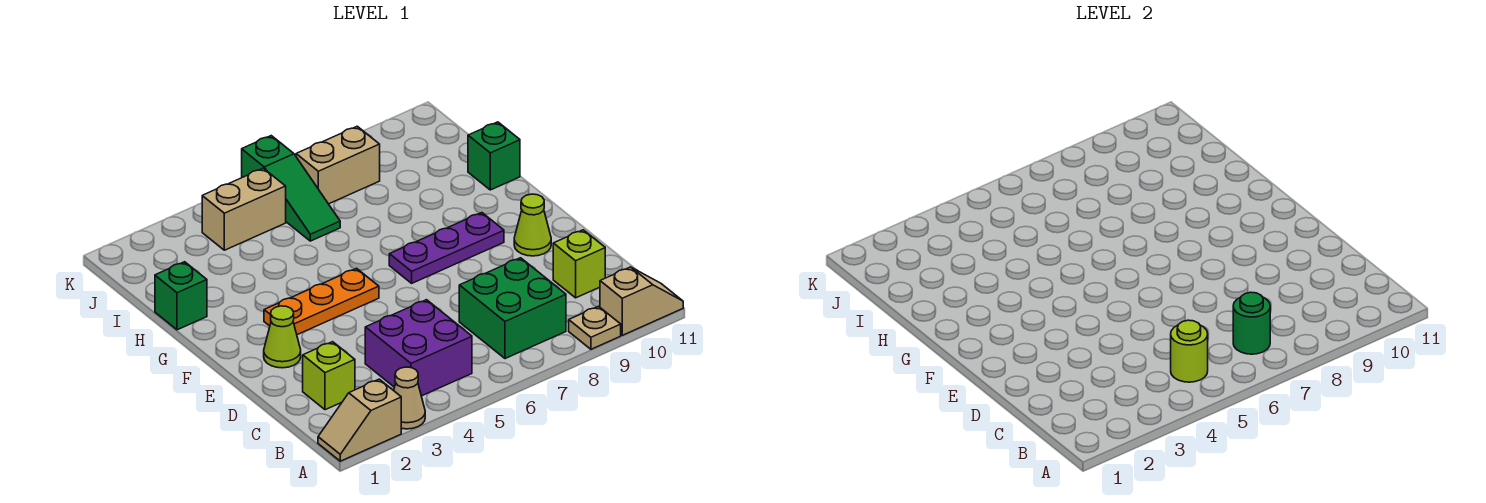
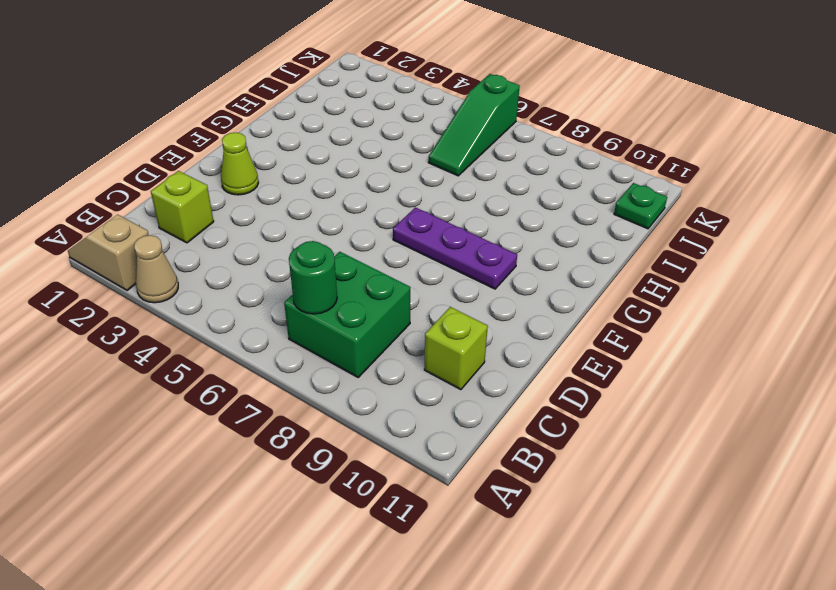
green 1x1 plate [614,183,667,229] -> none
none -> tan 1x1 plate [569,306,621,349]
none -> tan 1x2 slope [600,267,683,335]
none -> purple 2x2 brick [365,300,472,396]

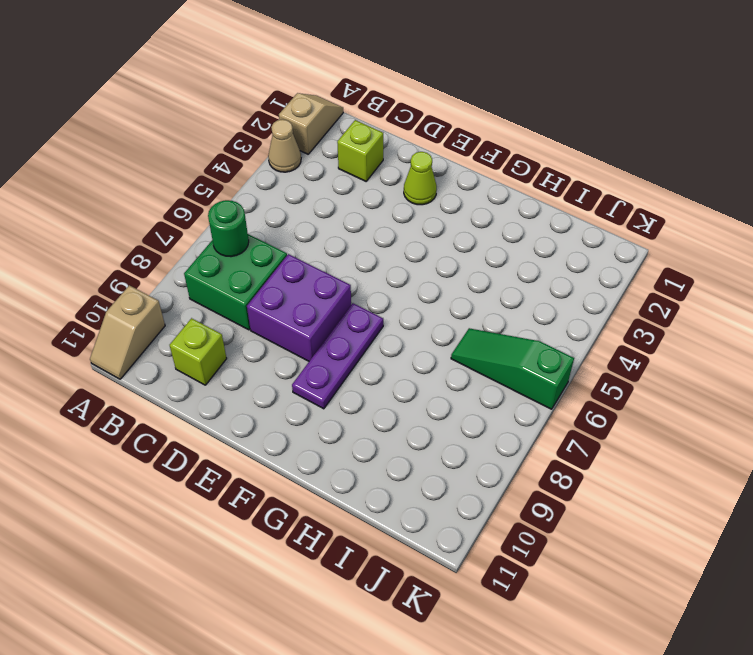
purple 2x2 brick [247,254,351,361] -> purple 2x2 brick moved to [365,300,472,396]
none -> tan 1x1 plate [569,306,621,349]
none -> lime 1x1 cone [514,194,551,256]
none -> orange 1x3 plate [264,268,379,335]

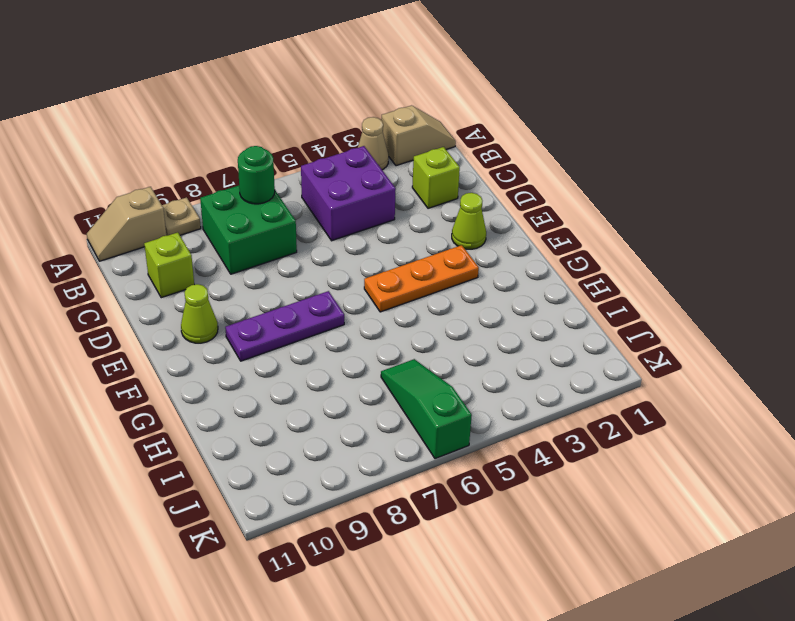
none -> green 1x1 brick [155,262,207,330]
none -> green 1x1 brick [468,122,520,190]
none -> tan 1x2 brick [202,168,286,250]

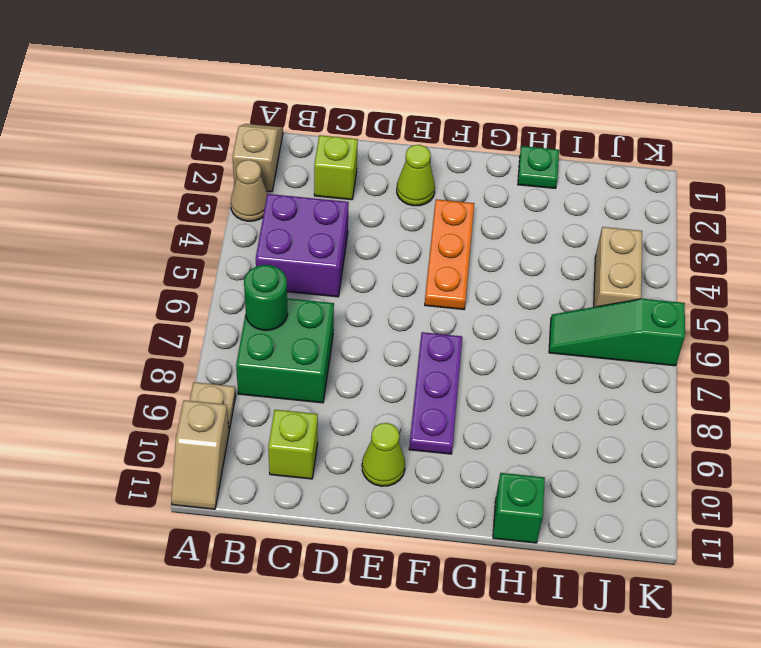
green 1x1 plate [518,146,559,188] -> green 1x1 brick [155,262,207,330]
none -> tan 1x2 brick [296,126,380,204]
none -> lime 1x1 round brick [1171,320,1208,382]

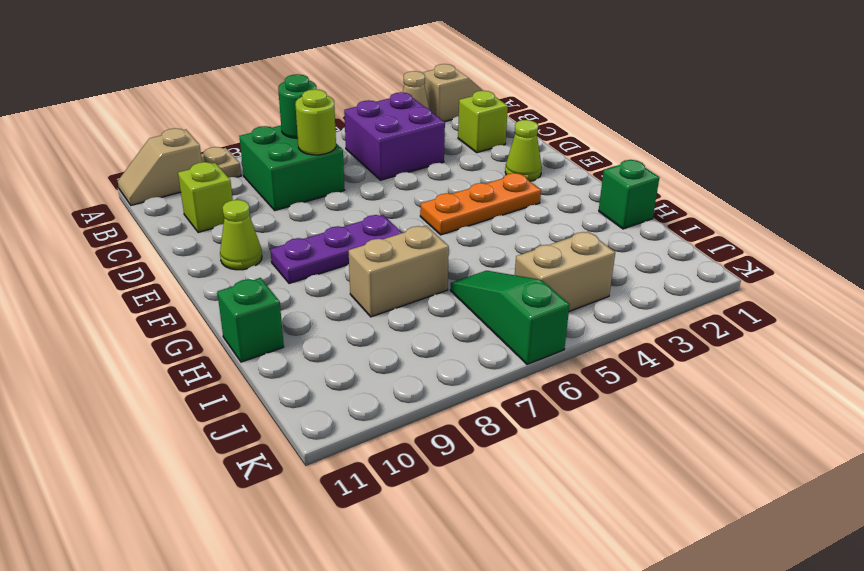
lime 1x1 round brick [295,89,336,155] -> lime 1x1 round brick moved to [1171,320,1208,382]
tan 1x2 brick [349,226,449,317] -> tan 1x2 brick moved to [296,126,380,204]

